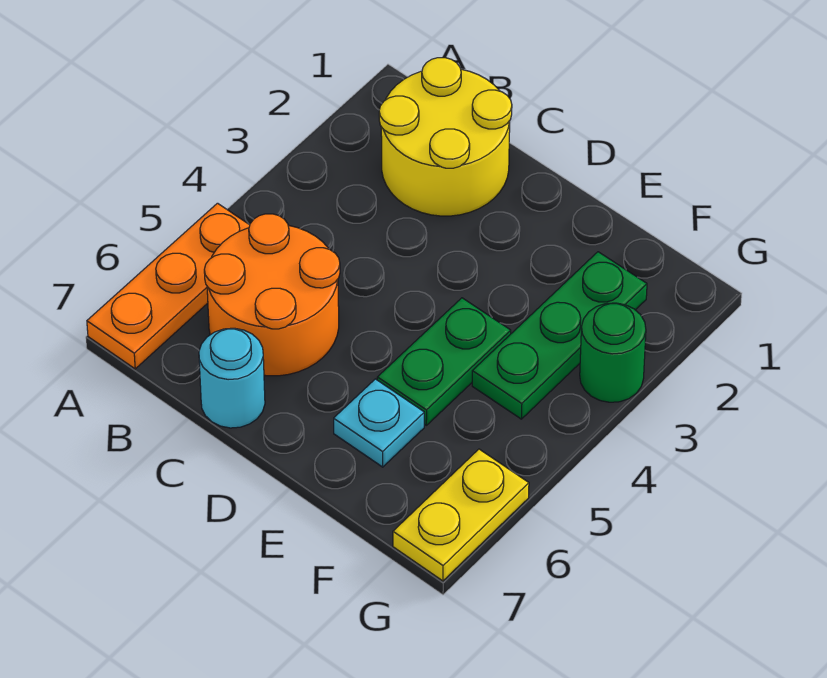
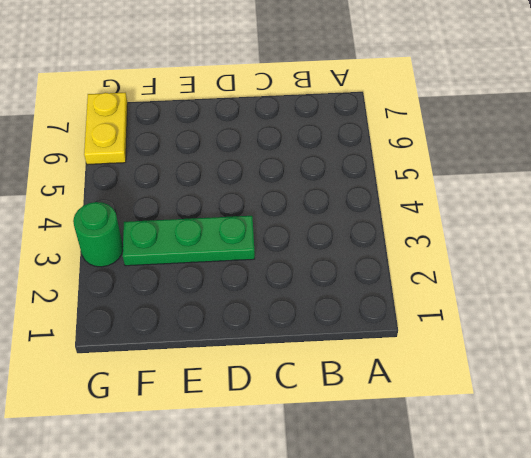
green 1x3 plate [123,216,255,266] -> green 1x3 plate turned to [472,252,647,419]
none -> orange 1x3 plate [87,203,250,369]
none -> yellow 2x2 round brick [379,58,512,216]

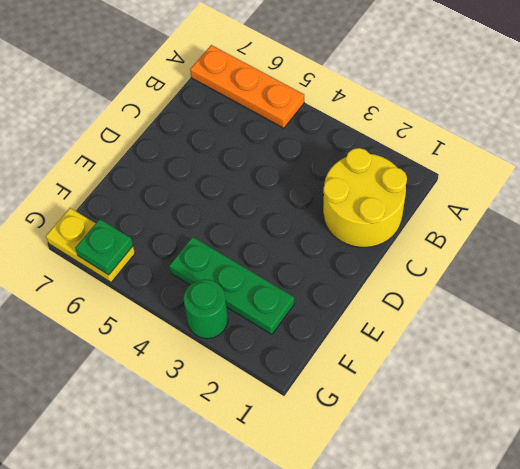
green 1x1 plate [75,219,133,275] -> none
none -> orange 2x2 round brick [204,214,340,376]
none -> cyan 1x1 round brick [199,328,265,428]

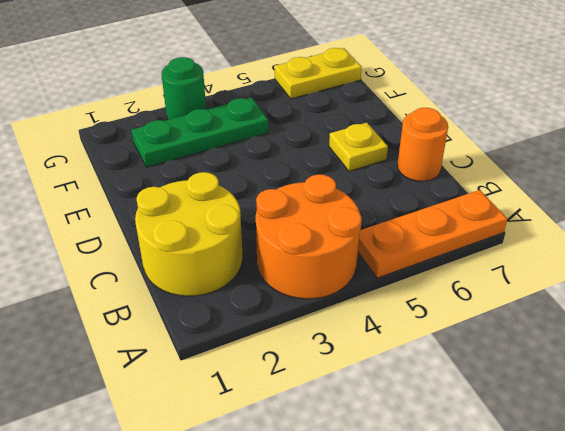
orange 2x2 round brick [256,175,362,299] -> orange 2x2 round brick moved to [204,214,340,376]
orange 1x1 round brick [398,108,448,181] -> cyan 1x1 round brick [199,328,265,428]
yellow 1x1 plate [329,123,388,171] -> none
none -> green 1x2 plate [377,298,511,425]
none -> cyan 1x1 plate [334,379,424,467]

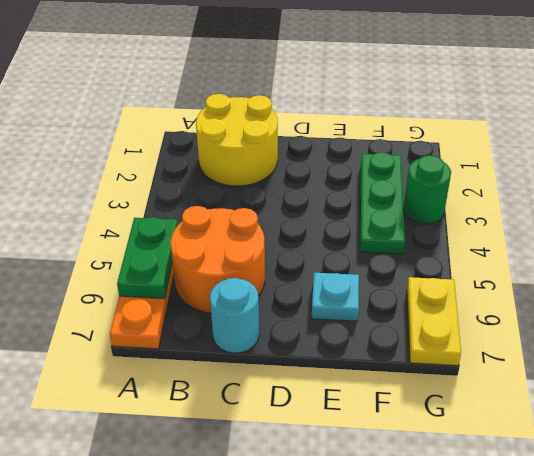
green 1x2 plate [117,217,178,299] -> green 1x2 plate moved to [377,298,511,425]

